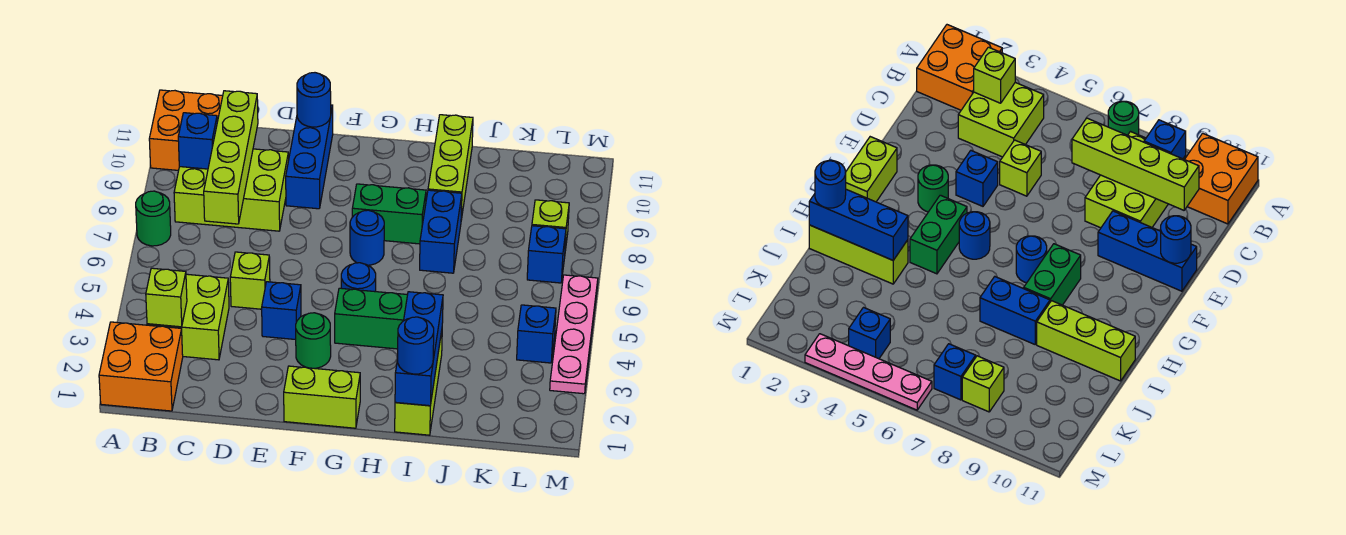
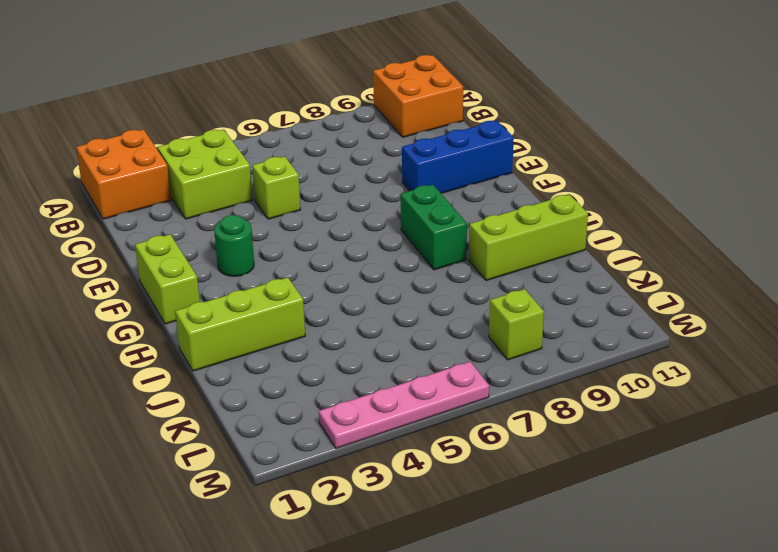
none -> green 1x1 round brick [136,191,171,246]
none -> lime 2x3 brick [174,149,289,231]
none -> blue 1x1 brick [262,282,301,340]

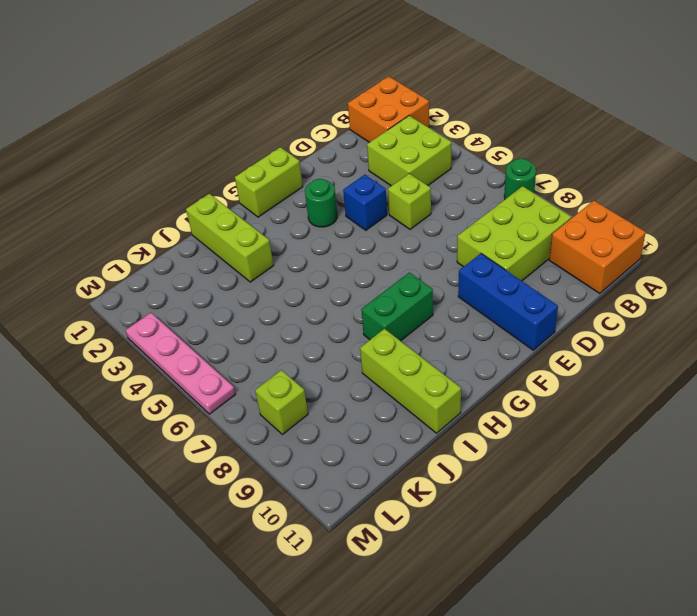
none -> green 1x2 brick [335,288,407,349]
none -> blue 1x1 round brick [341,263,376,292]
none -> blue 1x1 round brick [350,210,384,265]

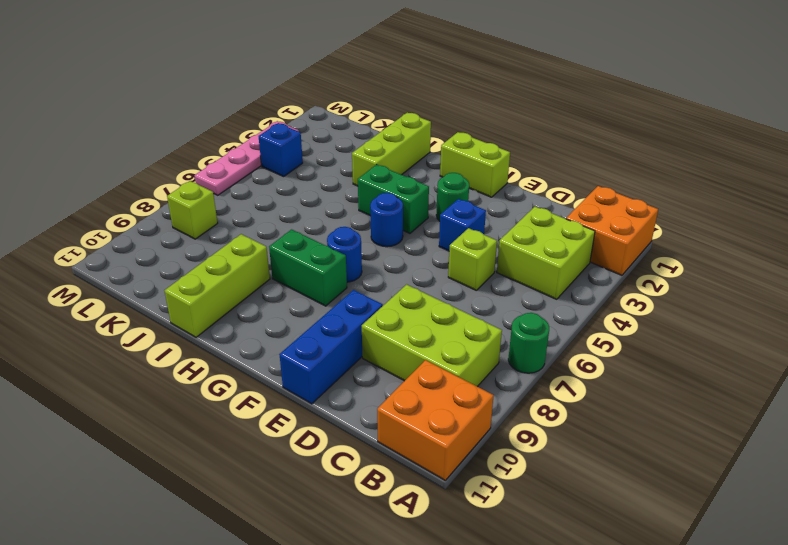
none -> blue 1x2 brick [420,190,462,273]
none -> blue 1x1 brick [527,226,566,283]
none -> lime 1x1 brick [146,268,187,327]

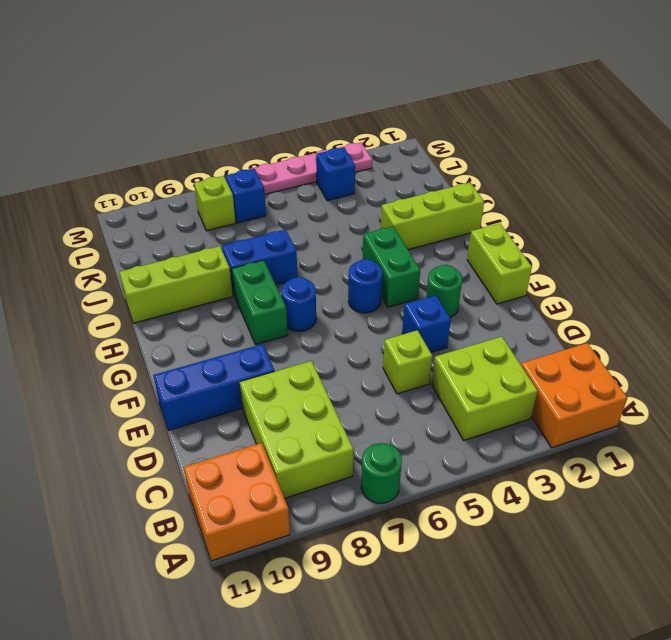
none -> lime 1x1 brick [146,268,187,327]
none -> blue 1x1 brick [178,113,217,169]
none -> lime 1x4 brick [204,91,258,224]

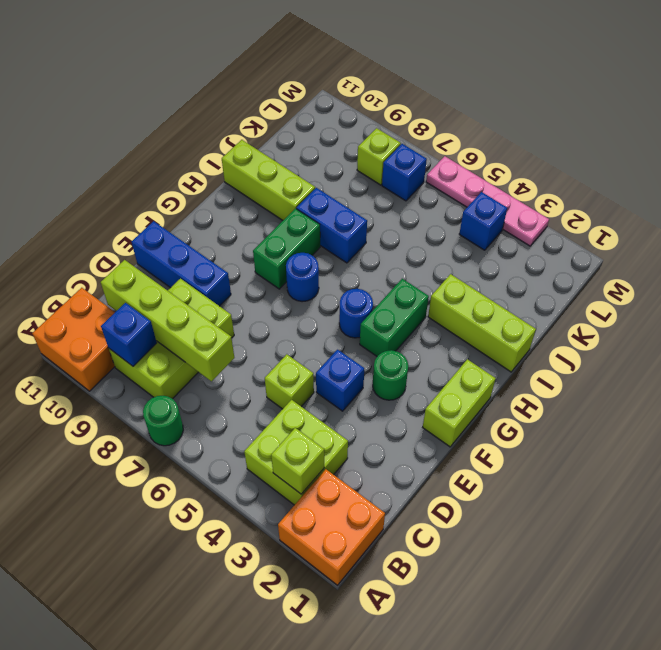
none -> blue 1x1 round brick [297,73,331,127]
none -> blue 1x3 brick [395,292,443,406]
none -> blue 1x1 round brick [398,317,434,374]

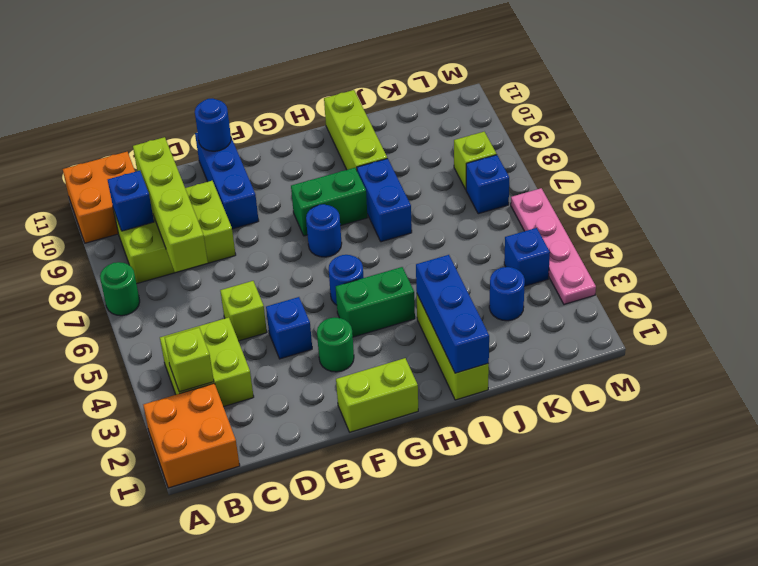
blue 1x1 round brick [489,267,525,321] -> blue 1x1 round brick moved to [398,317,434,374]

